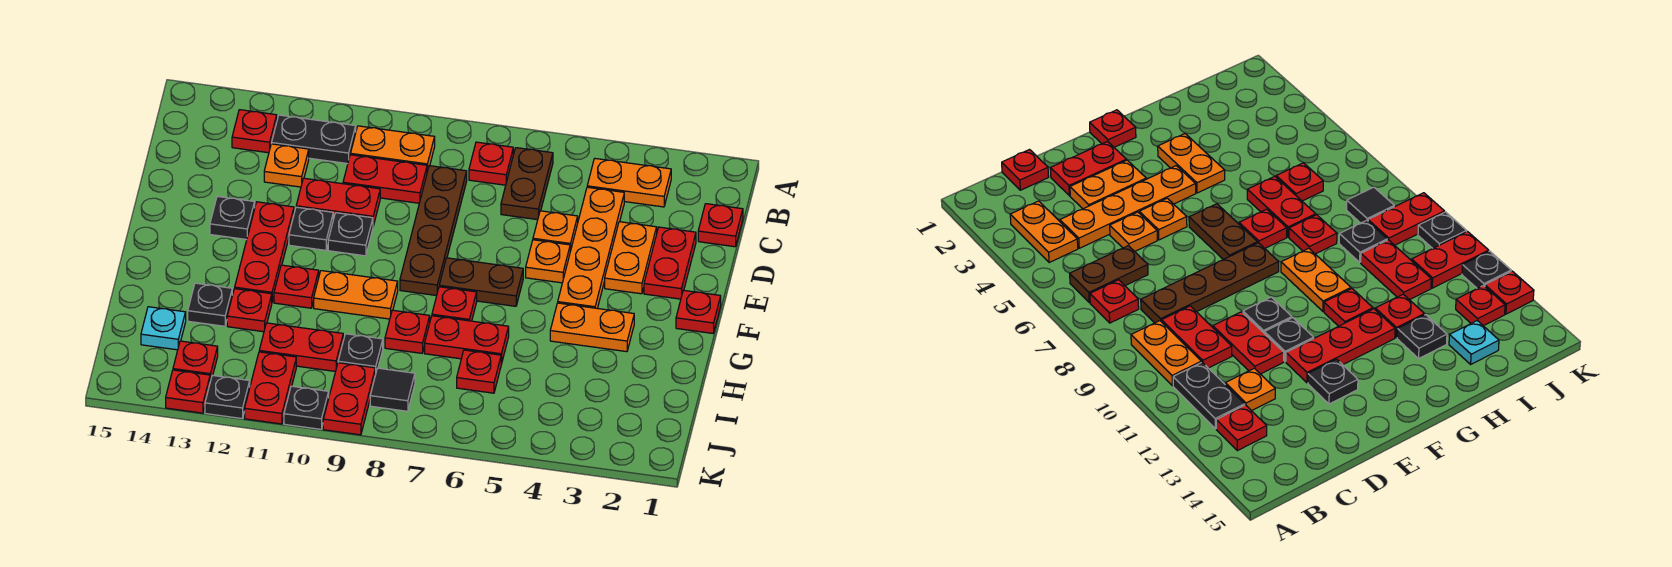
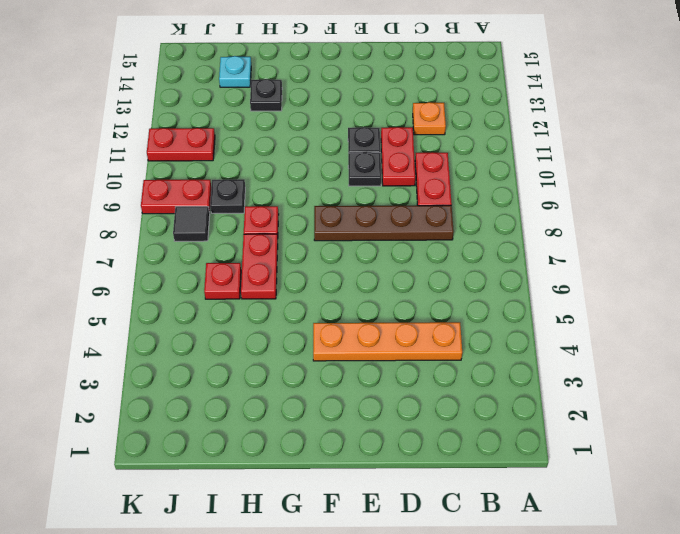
none -> orange 1x2 plate [587,159,671,207]
none -> brown 1x2 plate [501,148,553,220]
none -> red 1x1 plate [469,142,513,185]
none -> orange 1x2 plate [350,126,435,172]

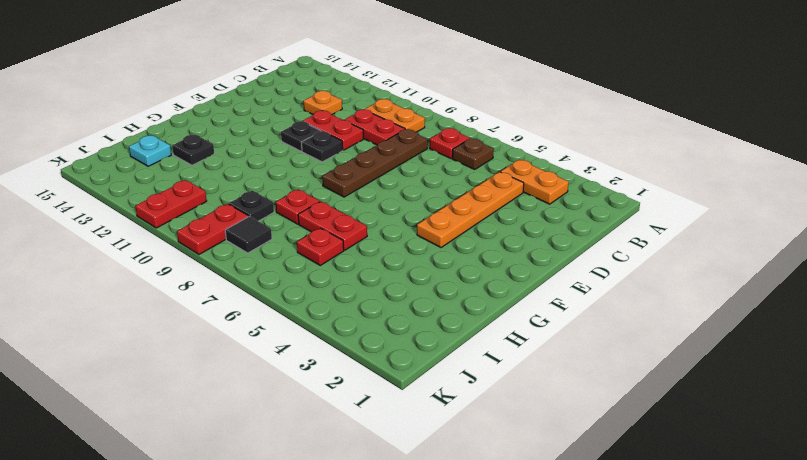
brown 1x1 plate [452,139,494,169] -> brown 1x2 plate [501,148,553,220]
none -> black 1x2 plate [272,115,356,164]
none -> red 1x1 plate [232,110,277,153]
none -> red 1x1 plate [698,204,743,247]
none -> red 1x2 plate [644,227,696,299]

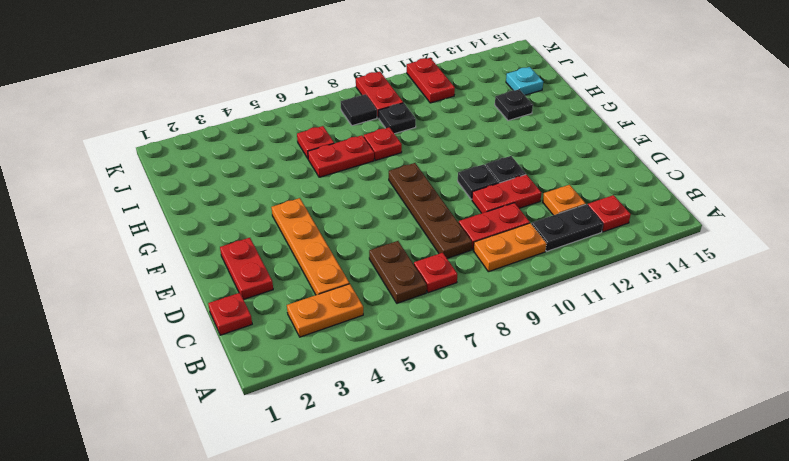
none -> orange 1x2 plate [605,222,657,294]
none -> orange 1x1 plate [533,211,578,251]
none -> orange 1x1 plate [526,240,570,283]
none -> red 1x3 plate [235,202,294,301]

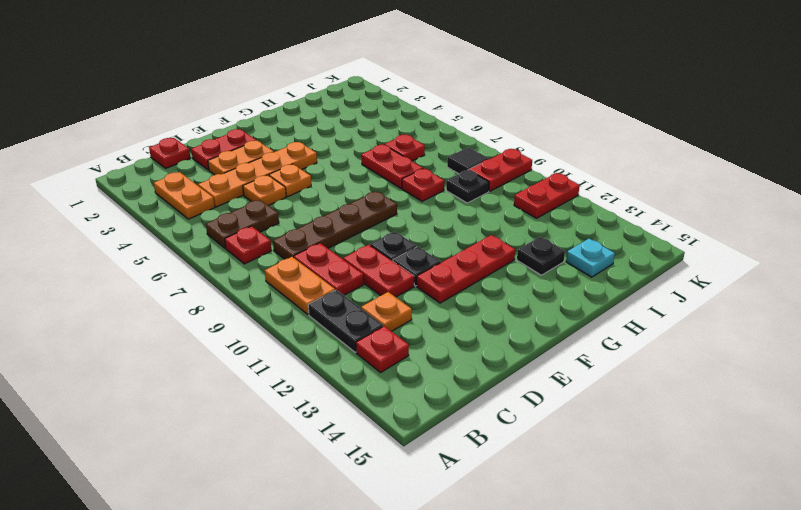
none -> black 1x1 plate [210,196,255,240]
none -> red 1x1 plate [676,290,721,333]
none -> brown 1x2 plate [439,258,523,306]
none -> orange 1x2 plate [550,303,634,352]

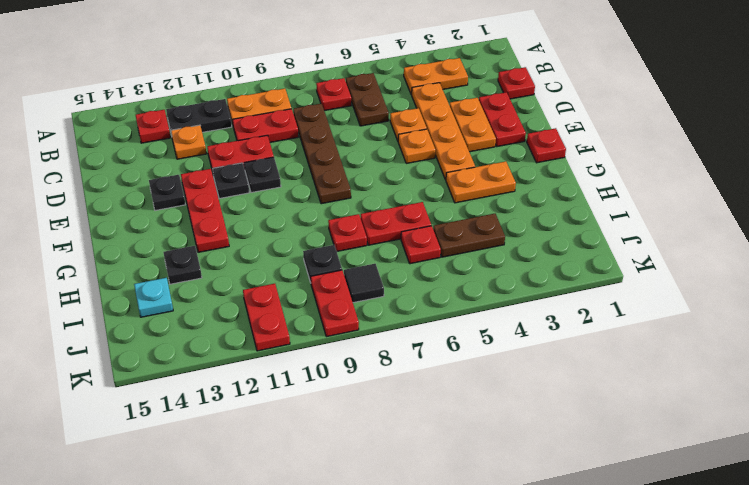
brown 1x2 plate [433,214,505,257] -> brown 1x2 plate moved to [439,258,523,306]
none -> red 1x1 plate [432,287,477,321]
none -> orange 1x2 plate [314,271,398,319]
none -> red 1x1 plate [274,265,319,308]
none -> red 1x1 plate [227,289,272,332]

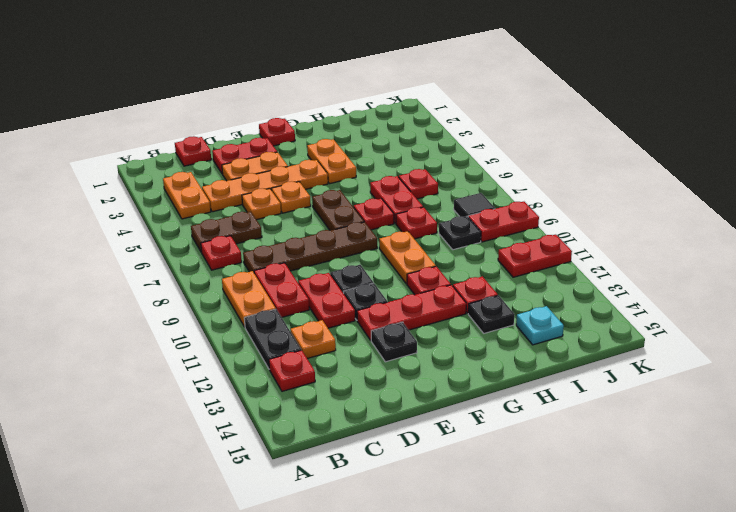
none -> red 1x2 plate [259,323,343,372]
none -> red 1x1 plate [173,341,218,381]
none -> black 1x1 plate [284,386,329,429]
none -> black 1x1 plate [205,375,250,418]

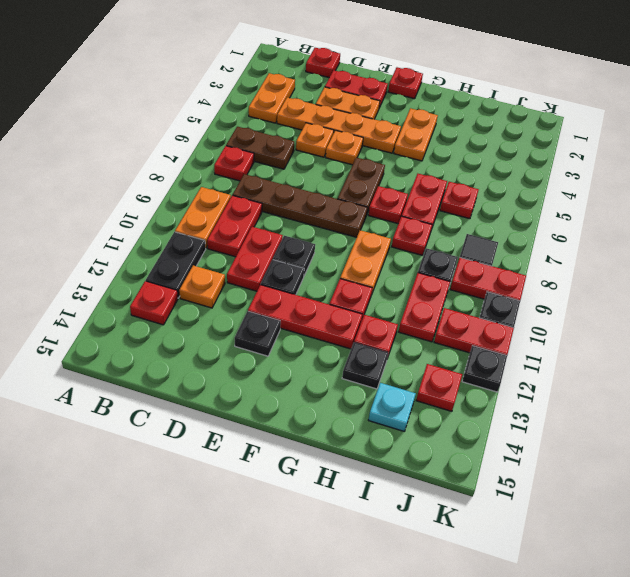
none -> red 1x1 plate [166,370,210,413]

